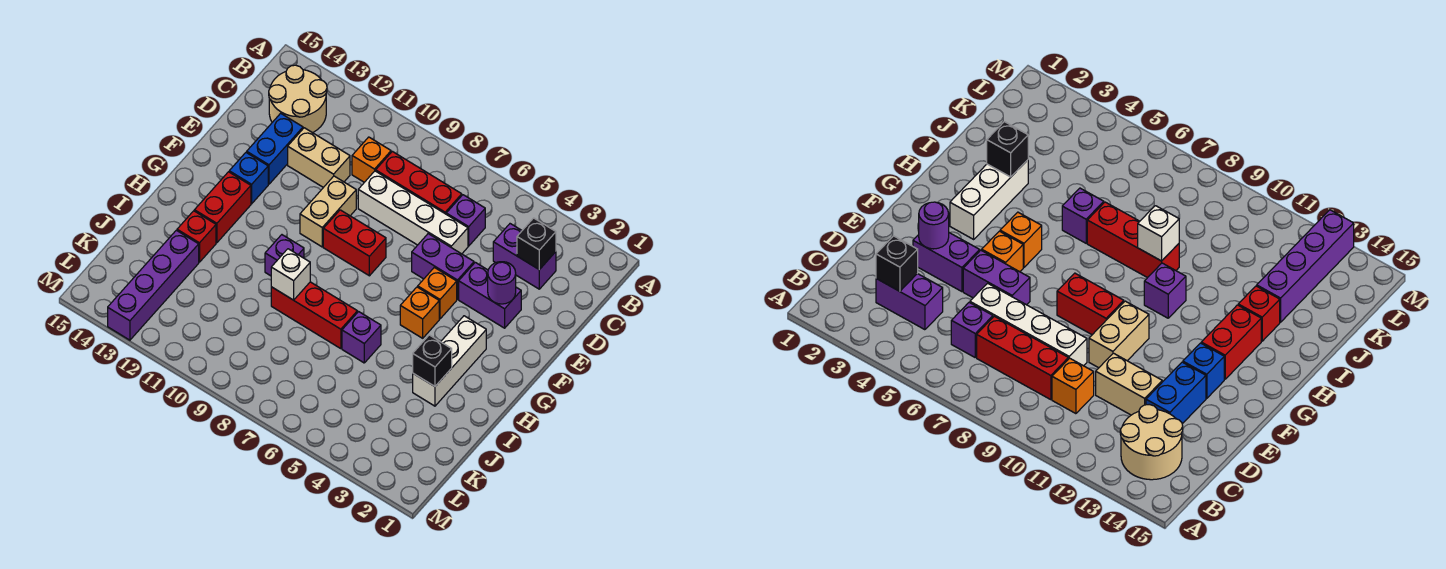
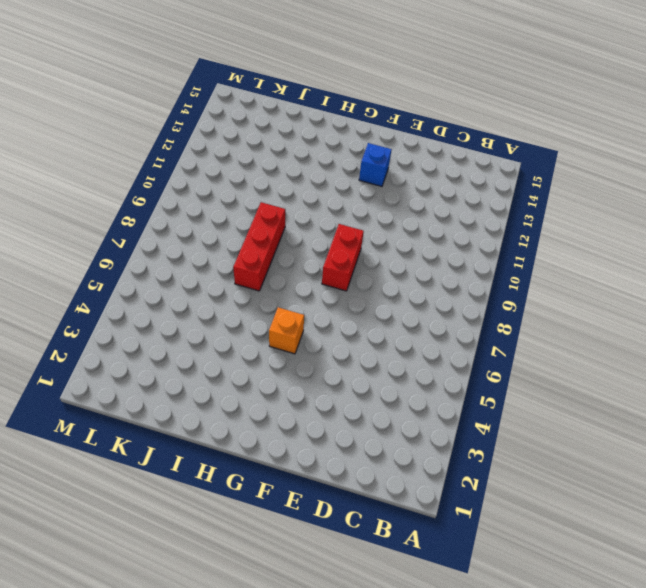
none -> tan 2x2 round brick [269,65,327,133]
none -> purple 1x2 brick [493,224,556,289]
none -> purple 1x1 brick [446,195,485,246]

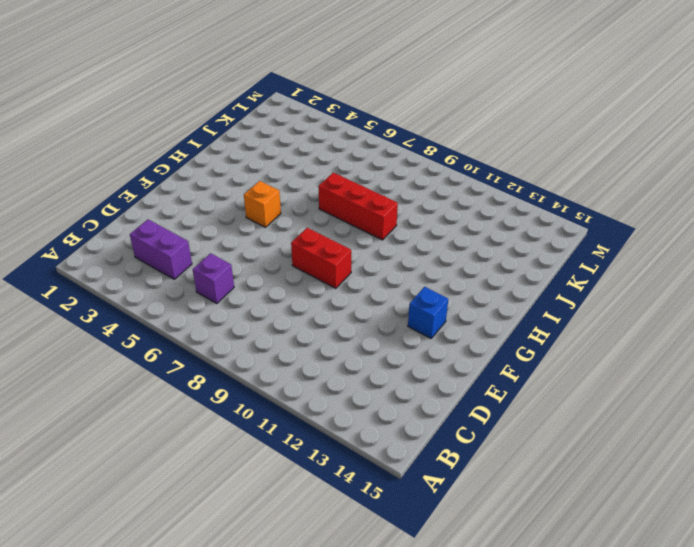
none -> tan 2x2 round brick [269,65,327,133]
none -> red 1x3 brick [376,151,462,214]
none -> orange 1x1 brick [352,137,391,182]

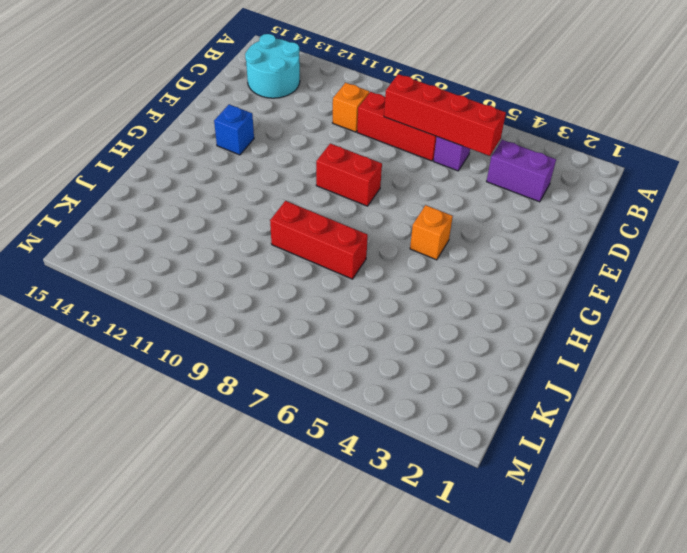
cyan 2x2 round brick [245,34,300,98] -> tan 2x2 round brick [269,65,327,133]
red 1x4 brick [384,74,506,156] -> none
none -> white 1x4 brick [358,171,468,254]
none -> tan 1x2 brick [288,128,350,187]
none -> blue 1x2 brick [247,113,303,184]

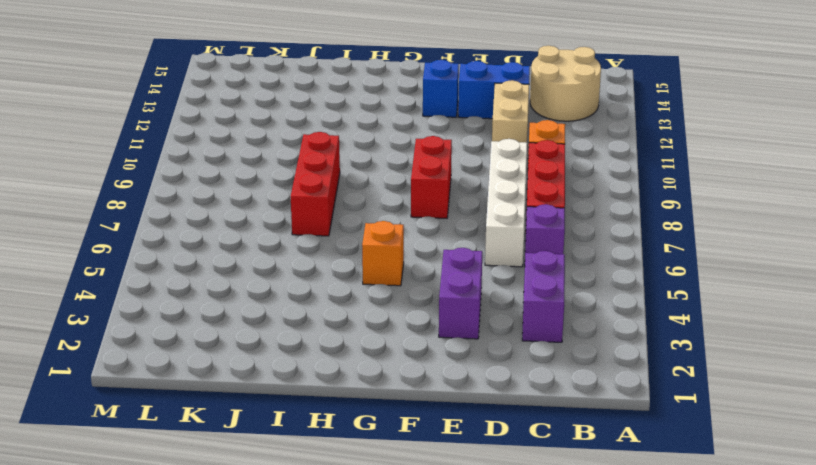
none -> purple 1x2 brick [412,234,474,299]
none -> tan 1x2 brick [300,176,356,247]
none -> orange 1x1 brick [418,267,457,319]

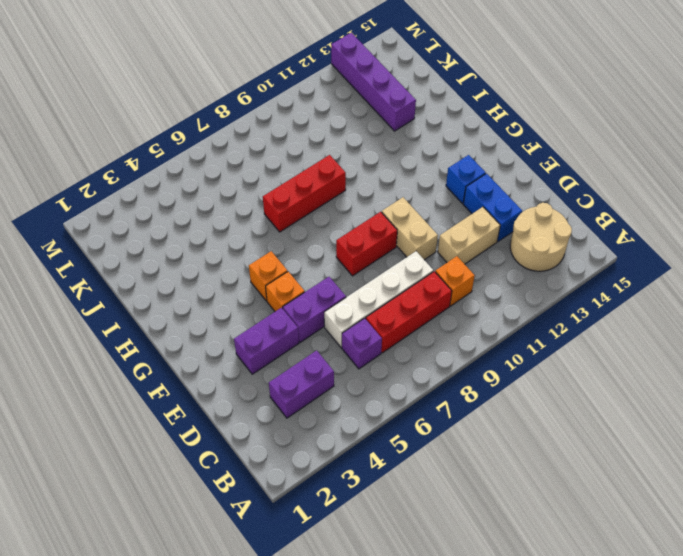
none -> white 1x3 brick [413,316,486,406]
none -> red 1x2 brick [194,172,251,243]
none -> purple 1x1 brick [265,235,304,276]

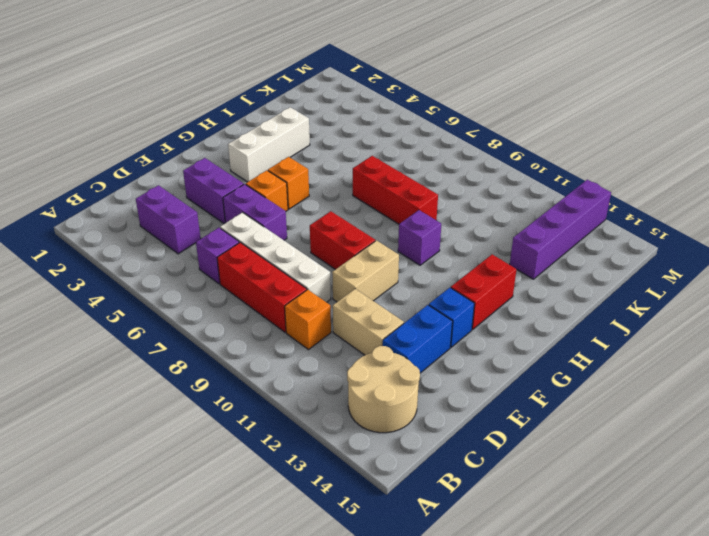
none -> purple 1x1 brick [342,312,381,363]
none -> red 1x1 brick [177,211,216,262]
none -> black 1x1 brick [517,218,556,270]

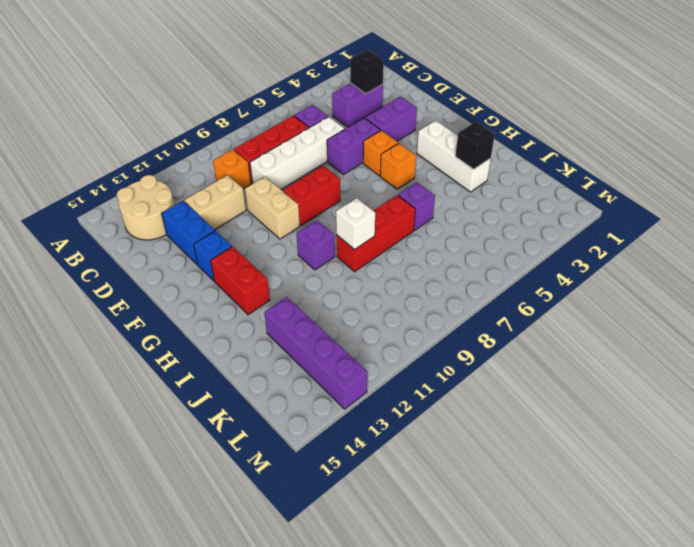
none -> red 1x1 brick [177,211,216,262]
none -> purple 1x1 round brick [488,262,516,304]

